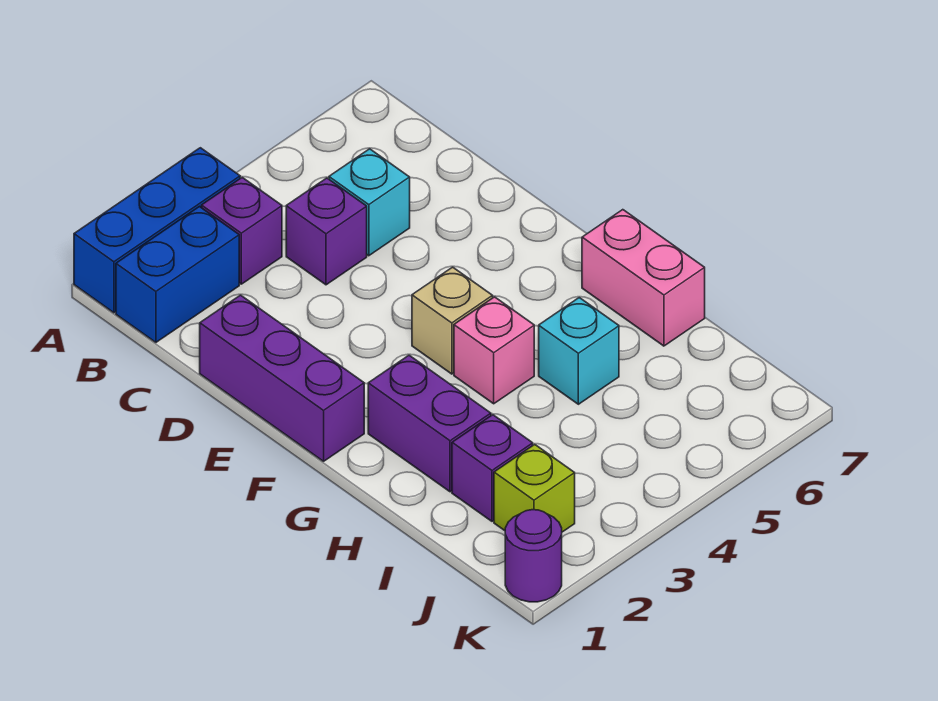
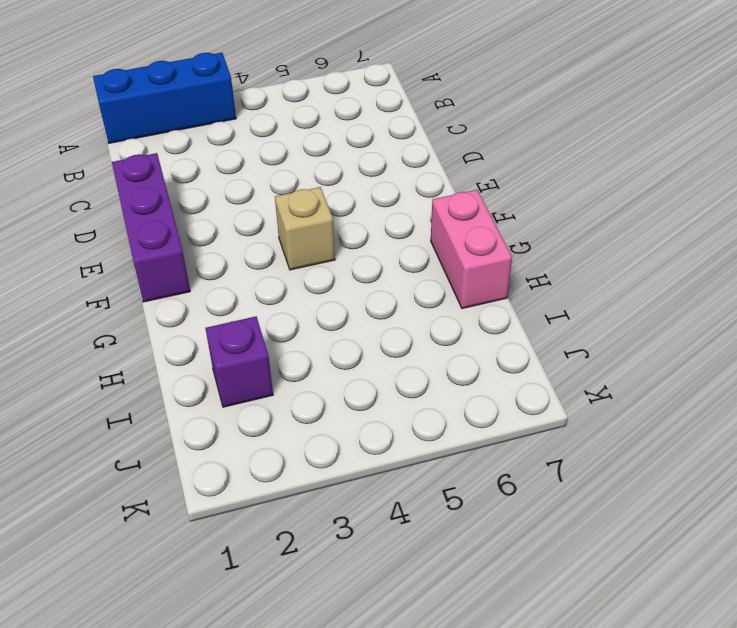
none -> blue 1x2 brick [116,207,239,342]
none -> purple 1x1 brick [202,177,282,284]
none -> purple 1x1 brick [286,178,367,285]

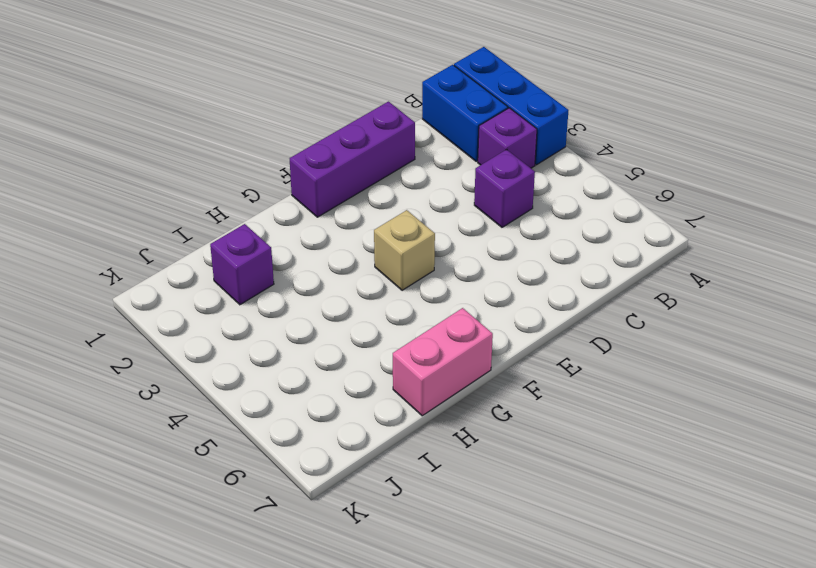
none -> cyan 1x1 brick [329,149,410,256]
none -> purple 1x2 brick [368,355,491,492]
none -> pink 1x1 brick [454,297,534,404]

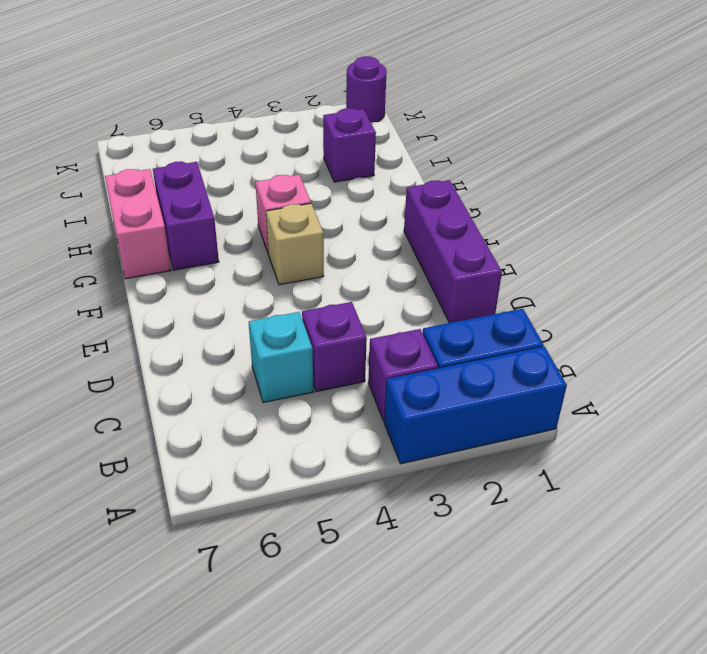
purple 1x2 brick [153,162,219,270] -> purple 1x2 brick moved to [368,355,491,492]
none -> cyan 1x1 brick [539,298,619,404]
none -> lime 1x1 brick [494,444,575,532]

